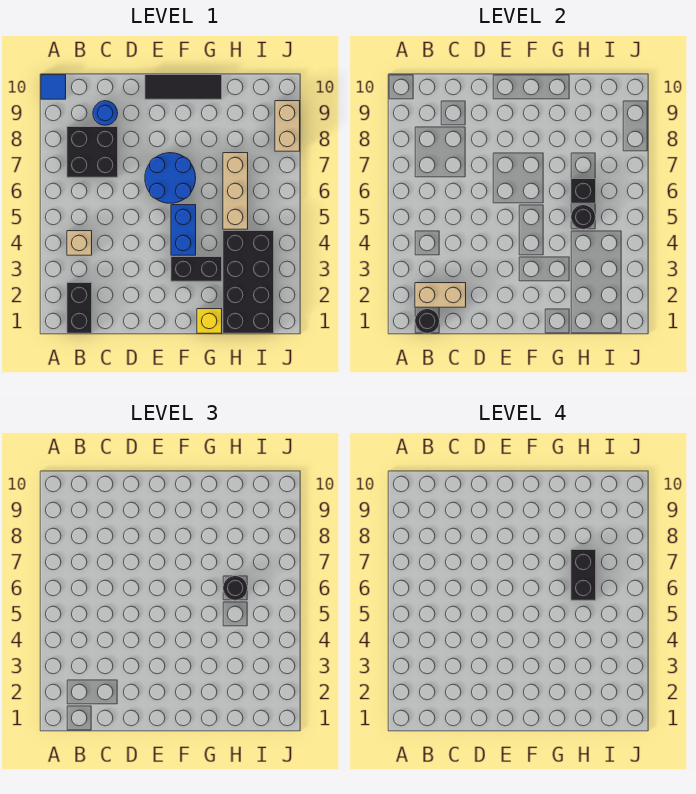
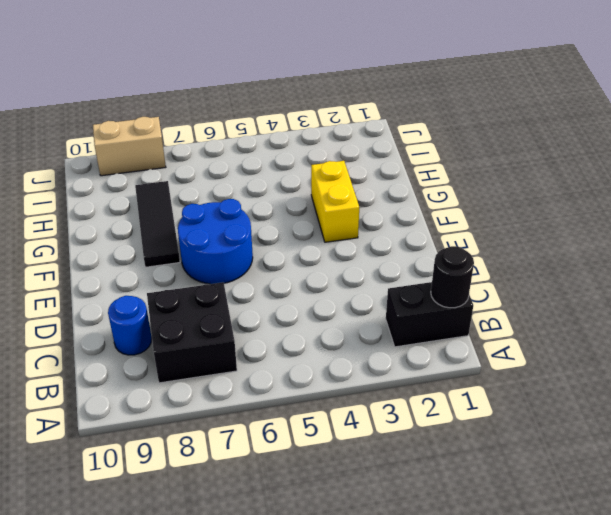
yellow 1x2 brick [311,161,359,242] -> black 1x2 brick [171,257,222,281]
black 1x3 tile [135,181,180,267] -> black 1x3 tile moved to [145,75,222,99]
none -> blue 1x1 tile [41,75,66,99]
none -> tan 1x1 brick [67,231,92,255]
none -> blue 1x2 brick [171,205,196,255]

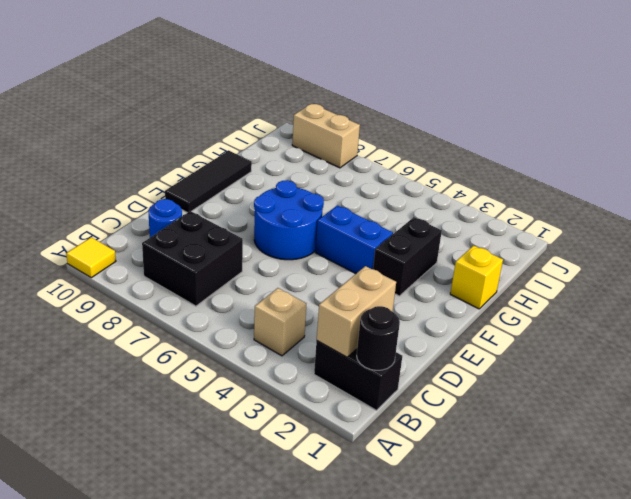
yellow 1x1 tile [66,237,116,278] -> blue 1x1 tile [41,75,66,99]
none -> black 2x4 brick [223,231,274,333]
none -> tan 1x3 brick [223,153,248,229]
none -> black 1x1 round brick [571,205,596,229]

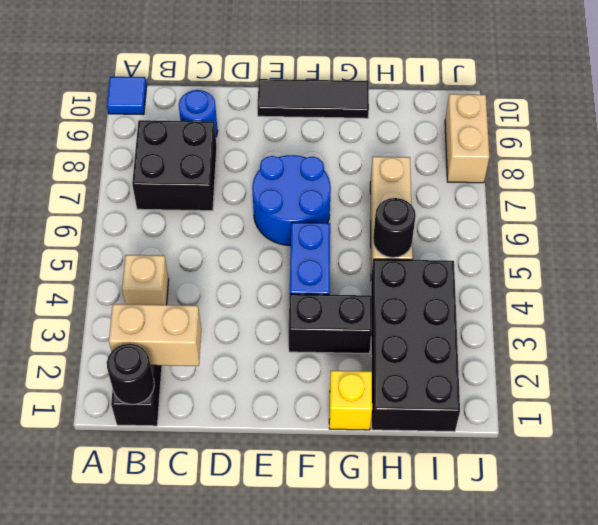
none -> black 1x1 brick [571,179,596,203]
none -> black 1x1 round brick [223,576,248,600]
none -> black 1x2 brick [571,550,596,600]

